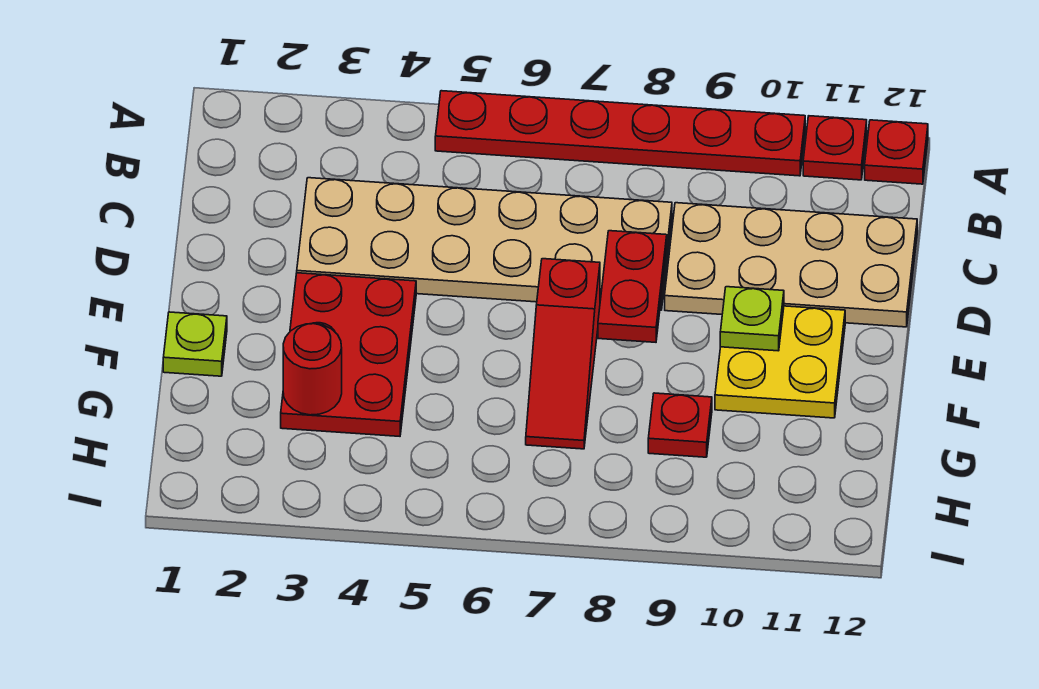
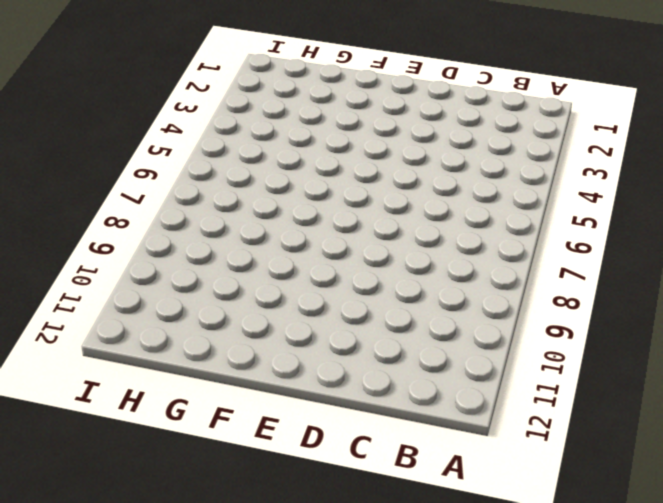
none -> red 1x6 plate [435,91,805,176]
none -> red 1x1 plate [803,116,867,180]
none -> red 1x1 plate [865,120,928,184]

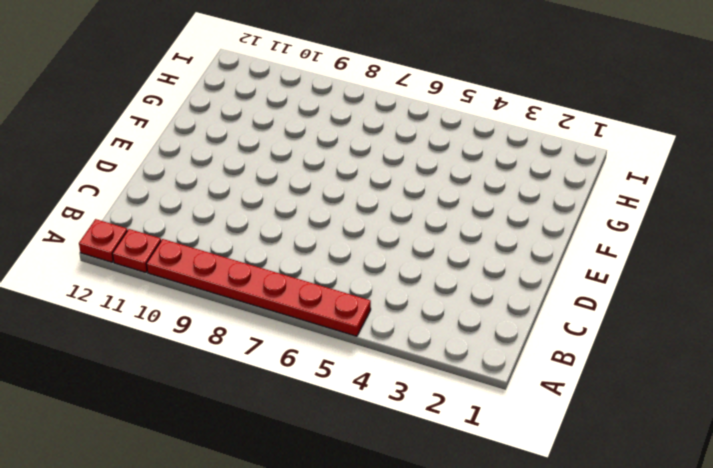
none -> tan 2x6 plate [297,178,672,310]
none -> tan 2x4 plate [665,203,917,327]
none -> red 2x3 plate [281,273,416,436]

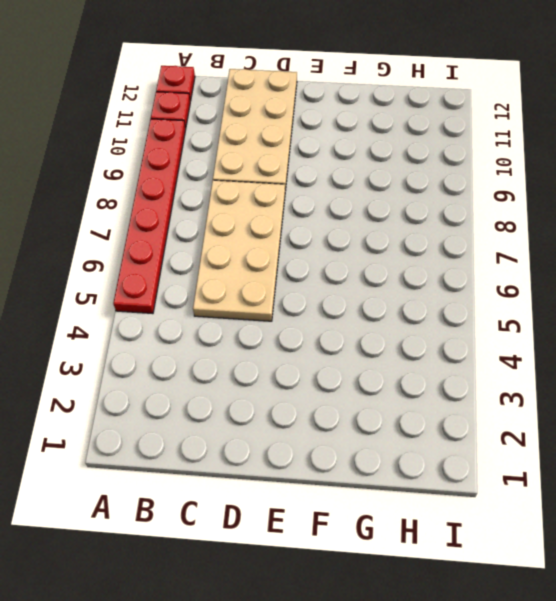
tan 2x4 plate [193,180,285,321] -> tan 2x6 plate [297,178,672,310]
none -> red 2x3 plate [281,273,416,436]
none -> red 1x3 slope [526,259,600,449]
none -> yellow 2x2 plate [715,306,845,418]

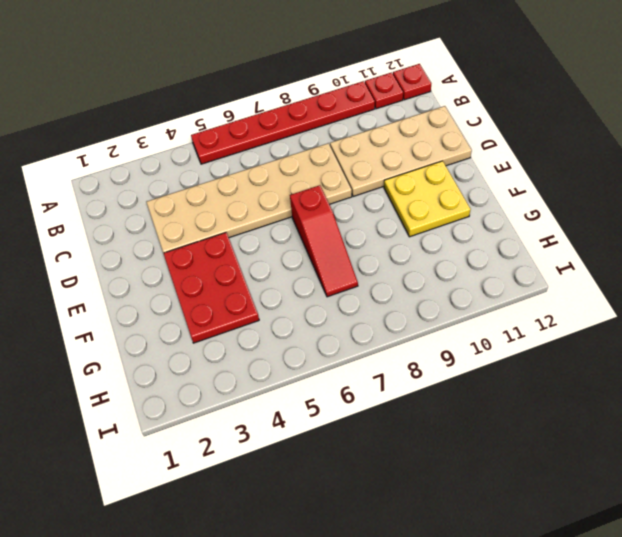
none -> lime 1x1 plate [163,312,227,376]
none -> red 1x1 plate [648,393,712,457]
none -> red 1x2 plate [598,231,667,342]

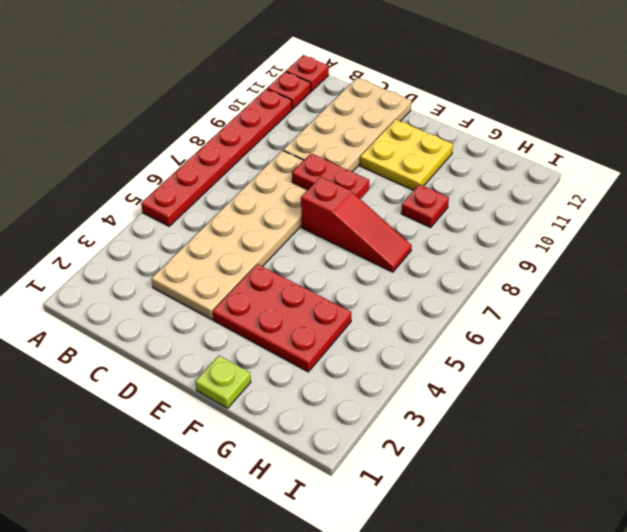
none -> lime 1x1 plate [720,287,784,351]
none -> red 1x1 round brick [283,324,342,415]

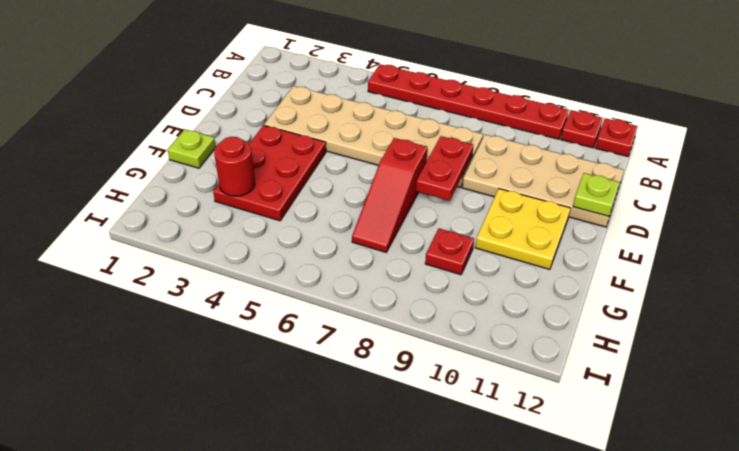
lime 1x1 plate [573,173,619,216] -> lime 1x1 plate moved to [720,287,784,351]

